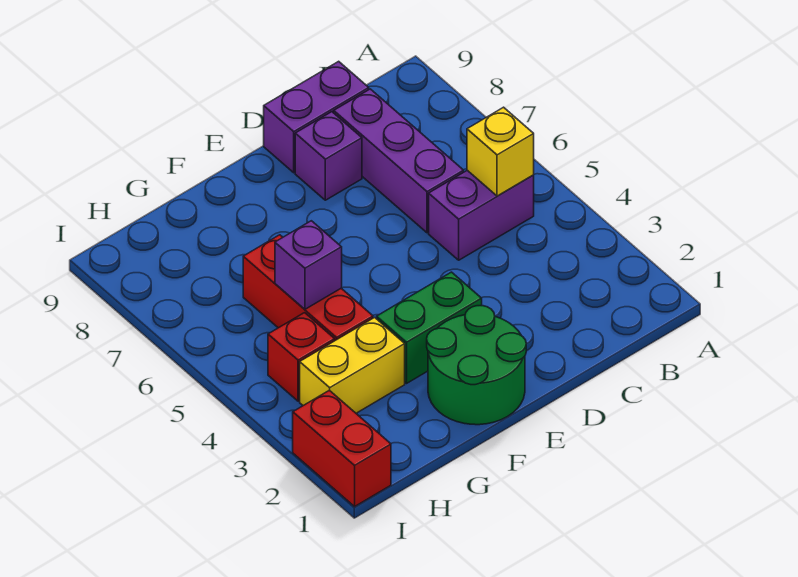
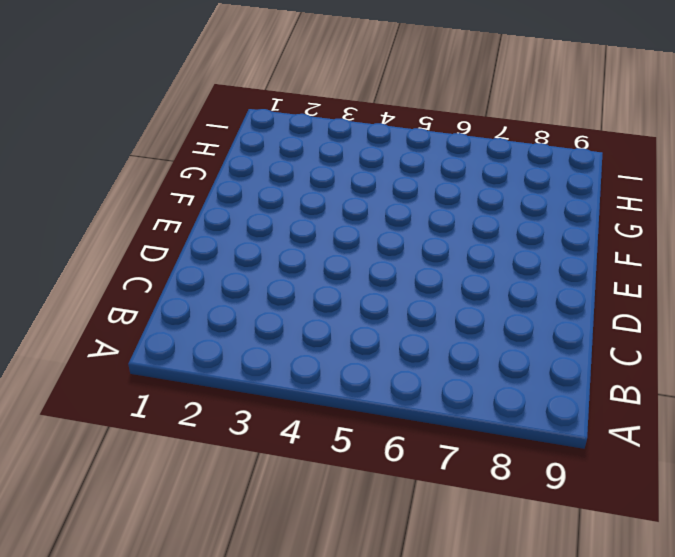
none -> purple 1x2 brick [429,170,534,260]
none -> purple 1x3 brick [334,89,464,233]
none -> purple 1x2 brick [264,61,369,173]

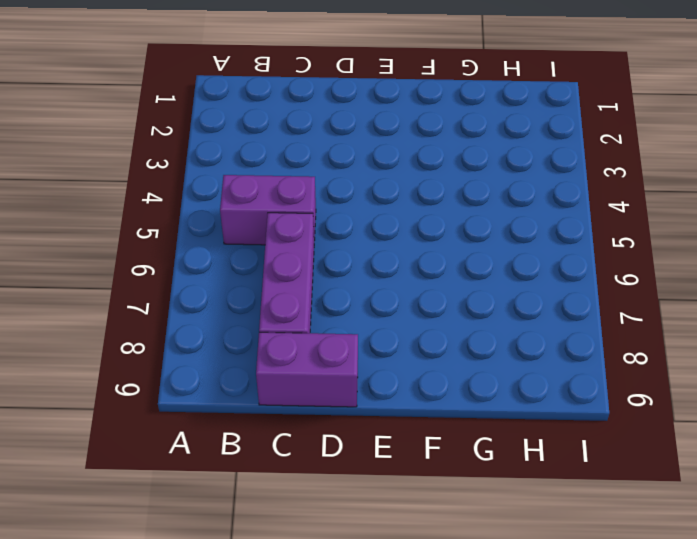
none -> purple 1x1 brick [295,112,362,200]
none -> green 2x2 round brick [427,306,526,425]
none -> green 1x2 brick [377,272,482,383]

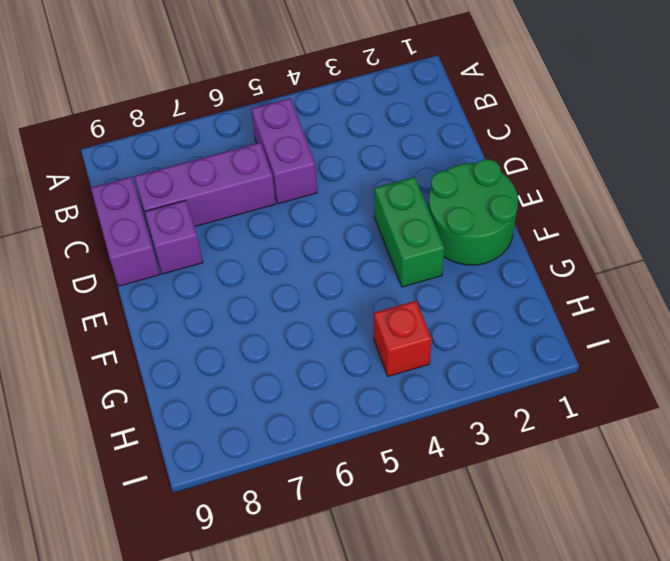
none -> yellow 1x2 brick [300,317,405,413]
none -> red 1x3 brick [243,235,373,340]
none -> red 1x2 brick [293,390,391,507]

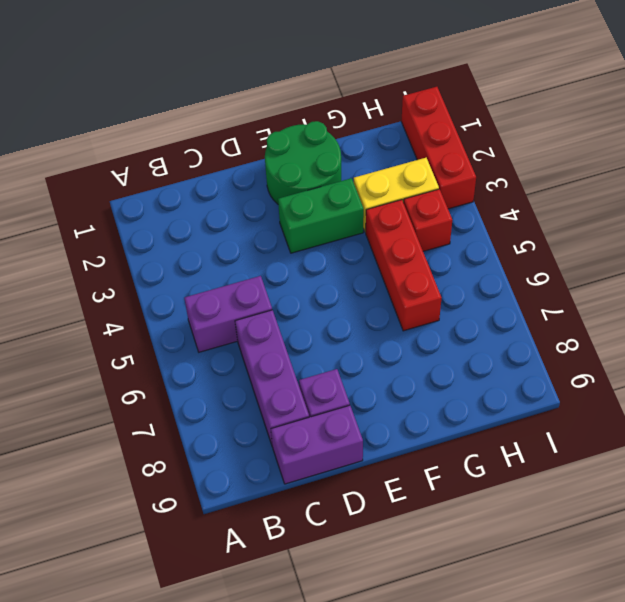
red 1x3 brick [401,87,476,209] -> red 1x2 brick [293,390,391,507]
none -> yellow 1x1 brick [467,107,534,196]
none -> purple 1x1 brick [275,221,342,309]

